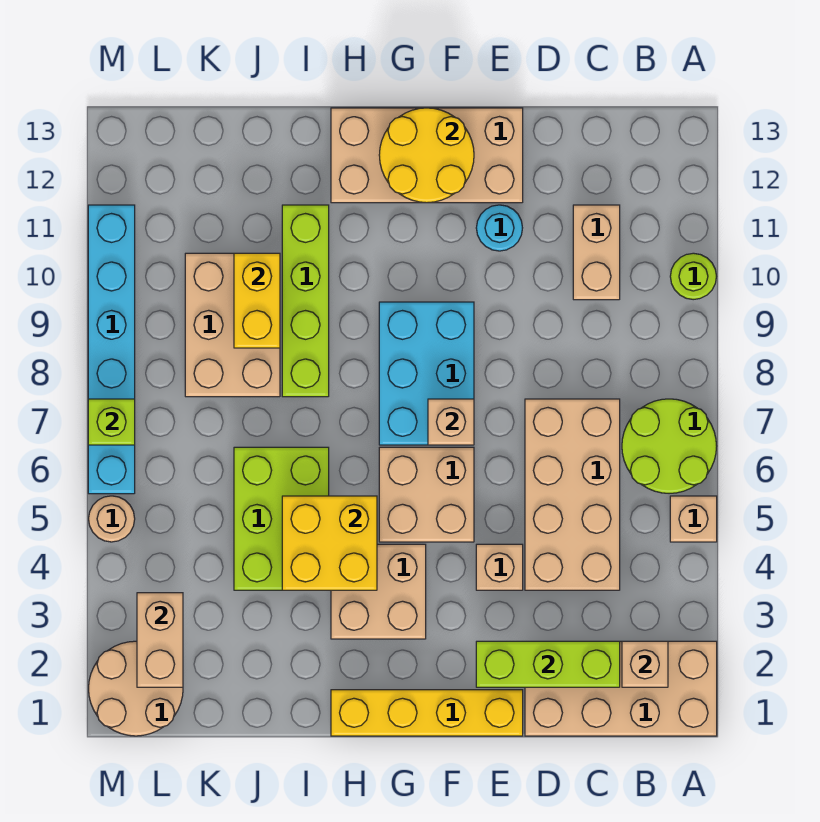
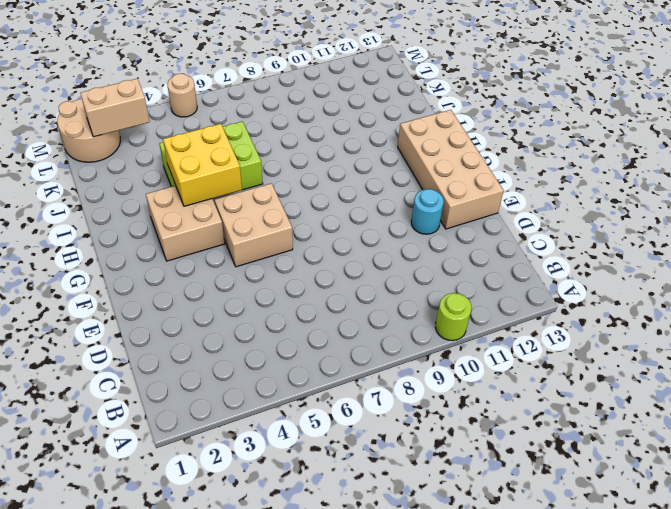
none -> tan 2x4 brick [525,641,717,736]
none -> tan 1x1 brick [670,496,717,542]
none -> lime 2x2 round brick [622,399,717,493]

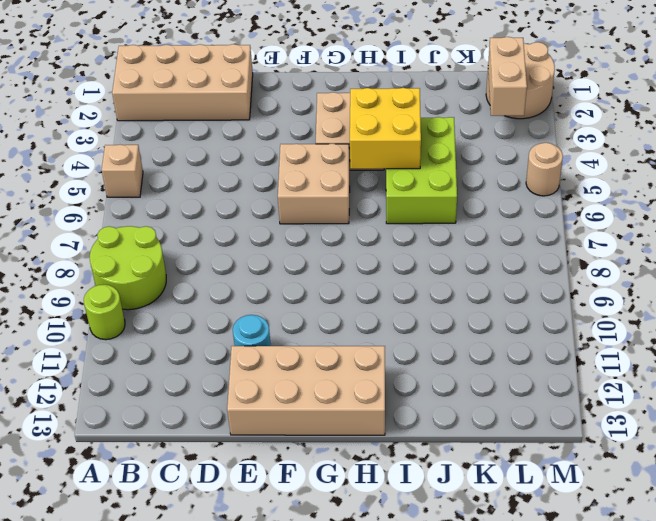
lime 2x2 round brick [90,226,166,310] -> lime 2x2 round brick moved to [622,399,717,493]
none -> tan 2x4 brick [525,399,620,590]
none -> tan 1x2 brick [573,205,620,300]
none -> yellow 1x4 brick [331,690,523,736]

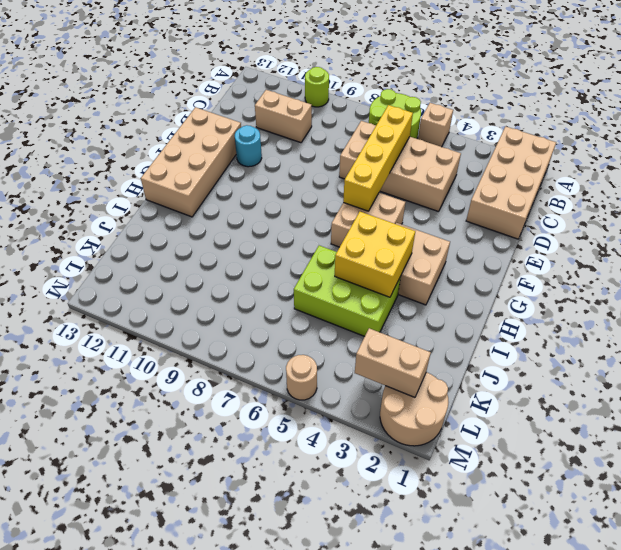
yellow 1x4 brick [343,105,413,211] -> yellow 1x4 brick moved to [331,690,523,736]
none -> tan 1x1 brick [476,544,523,590]
none -> cyan 2x3 brick [379,302,474,445]
none -> lime 1x4 brick [282,205,329,397]

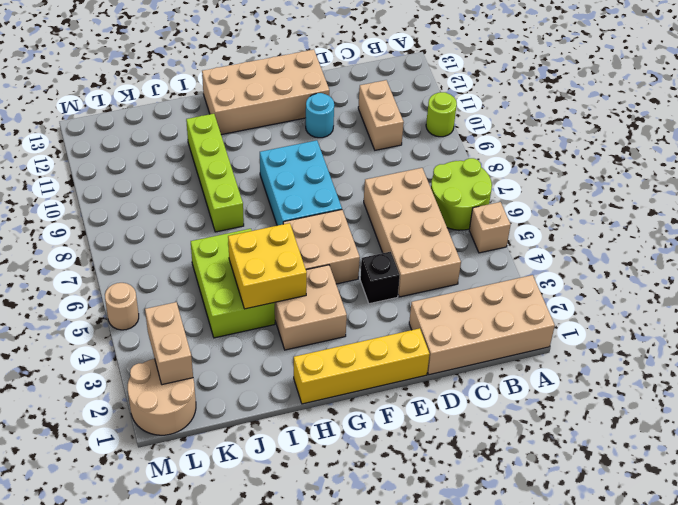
black 1x1 brick [360,252,400,304] -> tan 1x1 brick [476,544,523,590]
none -> tan 2x3 brick [185,253,280,397]
none -> cyan 1x6 brick [88,205,135,494]
none -> tan 1x1 brick [622,641,668,687]

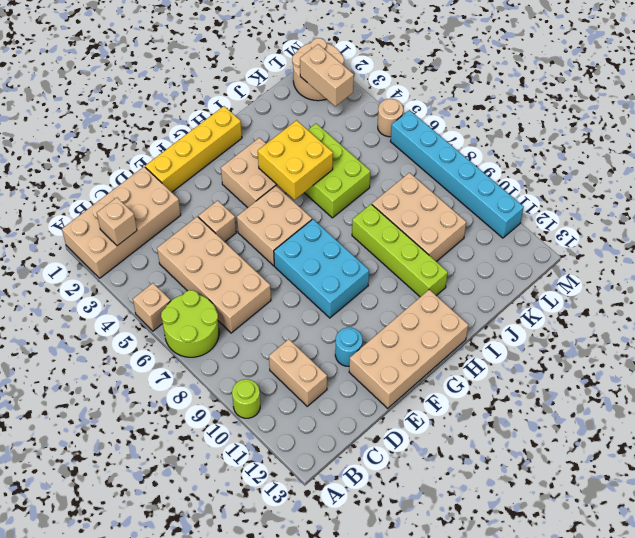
none -> lime 1x3 brick [476,641,620,687]
none -> tan 1x1 brick [428,399,474,445]
none -> yellow 2x2 round brick [379,108,474,203]

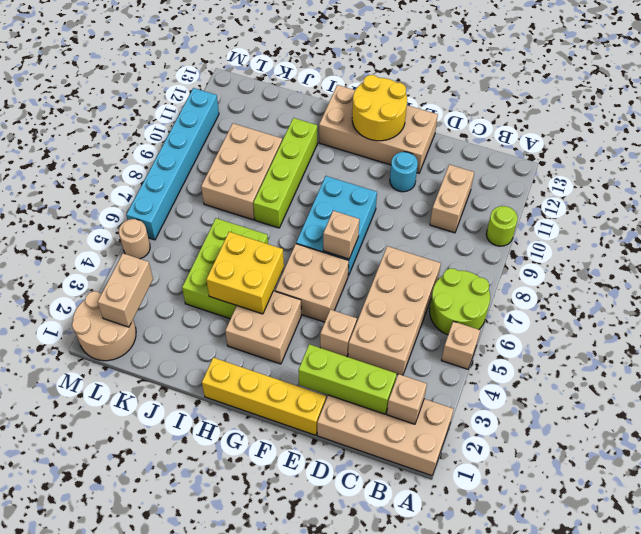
none -> yellow 1x2 brick [234,253,280,348]
none -> lime 1x1 brick [88,399,135,445]

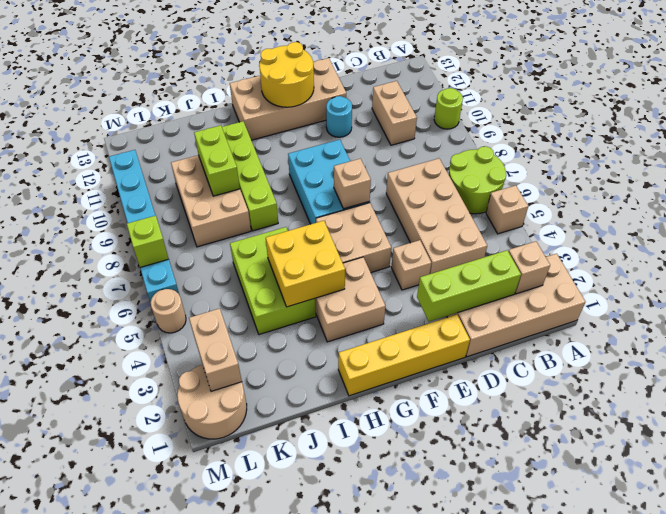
lime 1x2 brick [194,125,240,196] -> yellow 1x2 brick [234,253,280,348]

